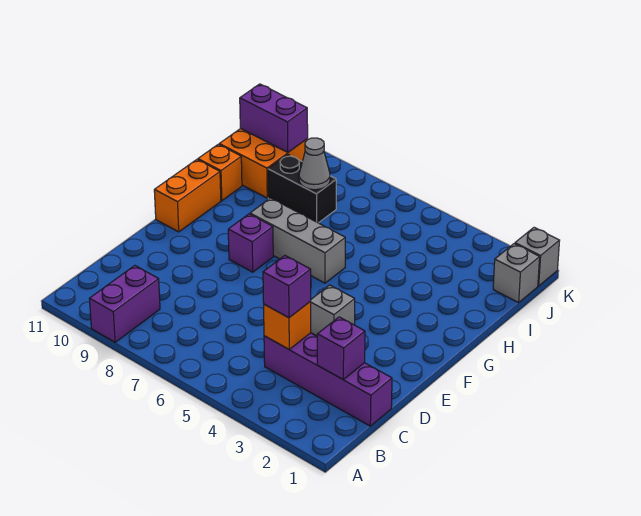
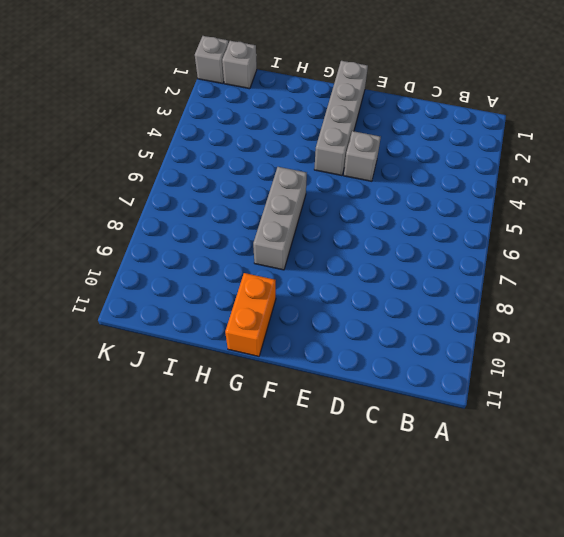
grey 1x4 brick [314,61,368,176] -> none
orange 1x2 brick [225,273,276,356] -> orange 1x2 brick turned to [154,160,221,232]
none -> purple 1x2 brick [89,266,160,342]
none -> purple 1x4 brick [264,333,392,426]
none -> purple 1x1 brick [228,214,273,272]

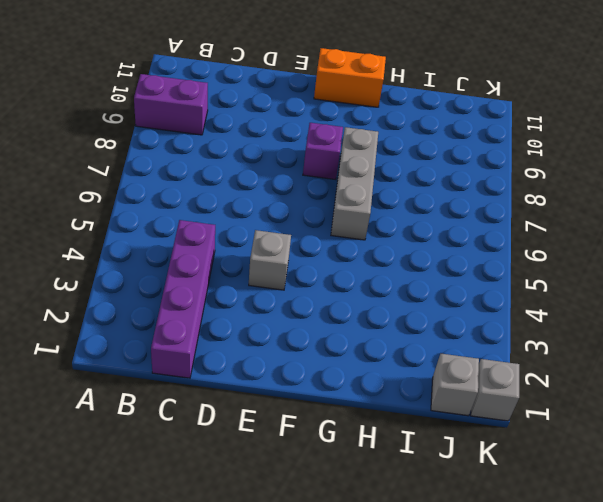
none -> orange 1x1 brick [198,144,242,201]
none -> black 1x2 brick [268,155,336,223]
none -> orange 2x2 brick [219,129,308,198]

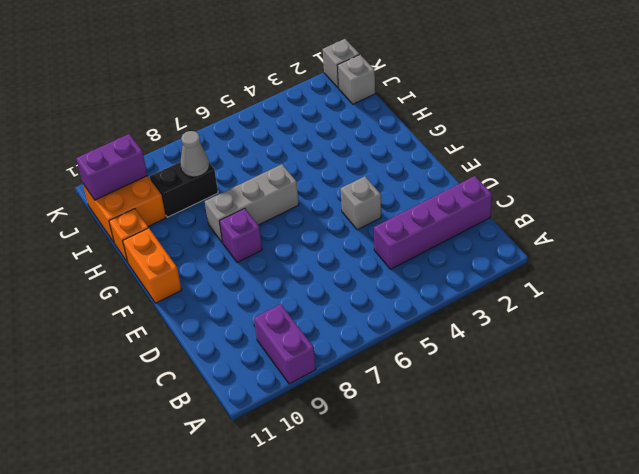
none -> purple 1x1 brick [317,317,365,379]
none -> orange 1x1 brick [264,302,311,349]
none -> purple 1x1 brick [263,256,311,318]

